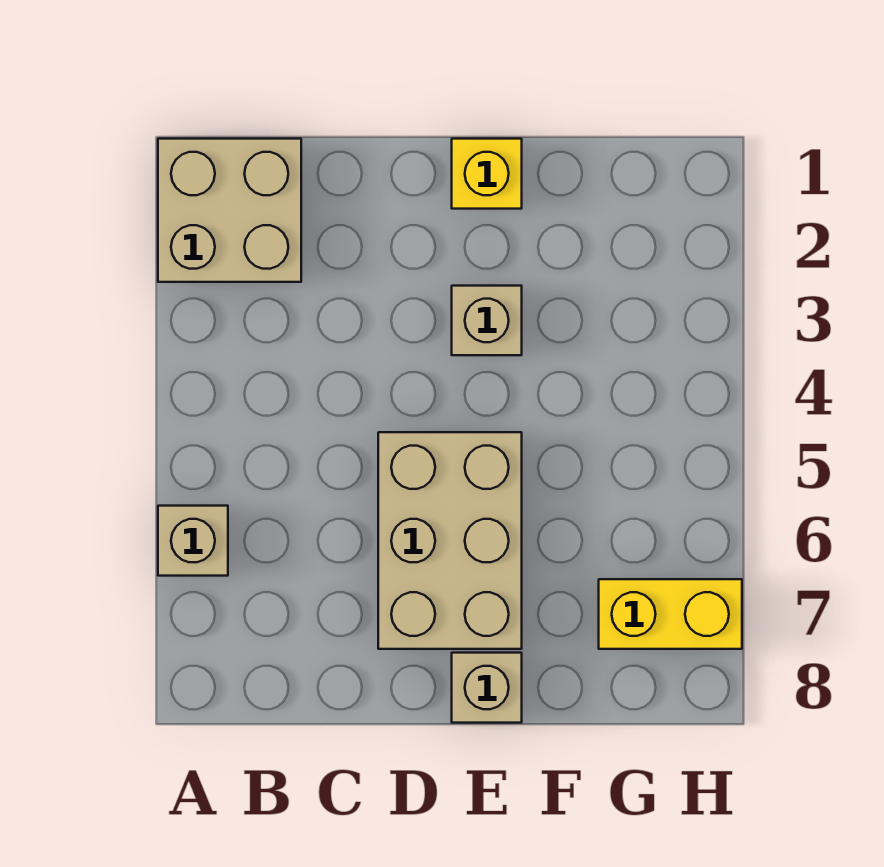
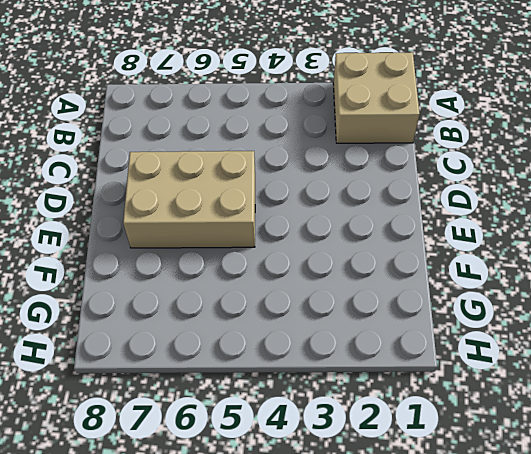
none -> tan 1x1 brick [158,506,228,576]
none -> yellow 1x1 brick [452,139,522,209]

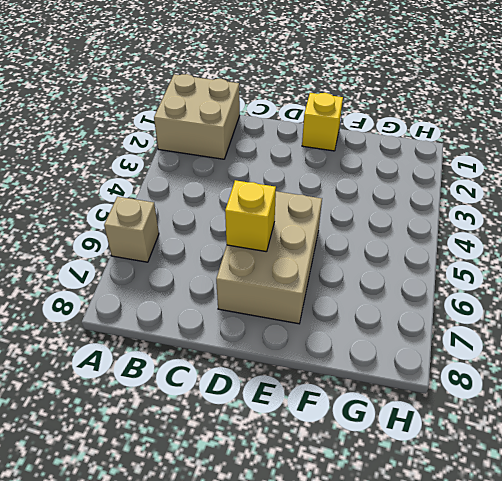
yellow 1x1 brick [225,180,276,252] -> none
none -> tan 1x1 brick [452,286,522,355]
none -> tan 1x1 brick [452,653,522,723]

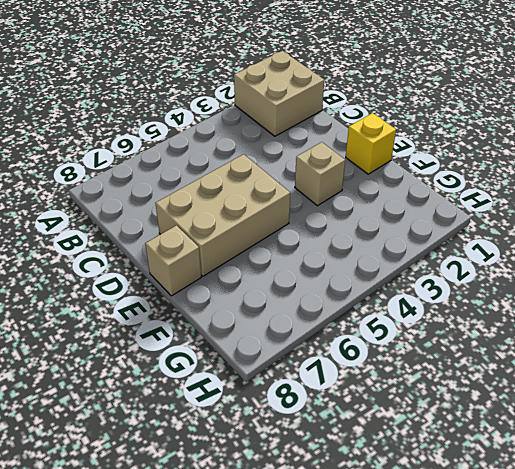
none -> tan 1x1 brick [158,506,228,576]
none -> yellow 1x2 brick [599,579,742,649]

